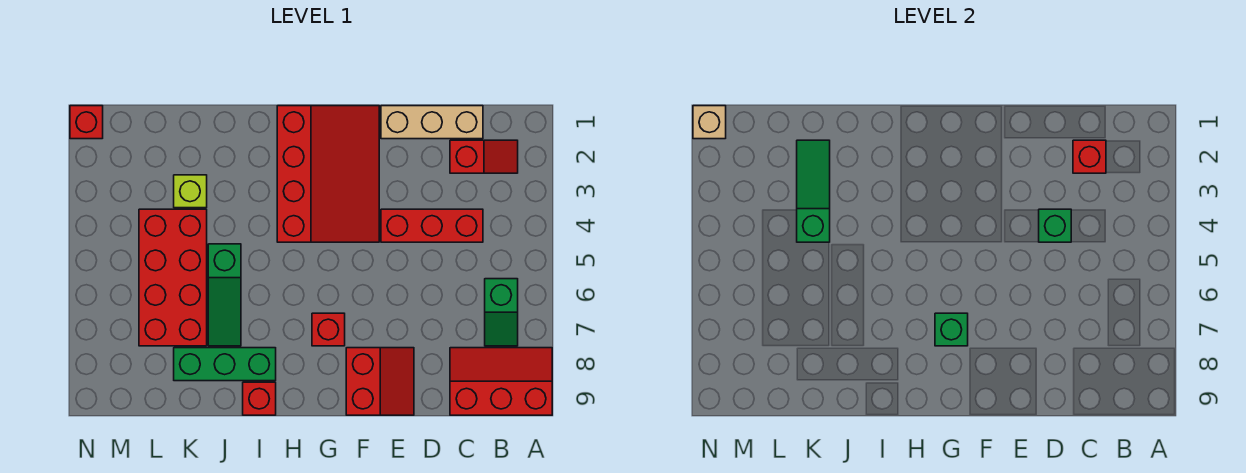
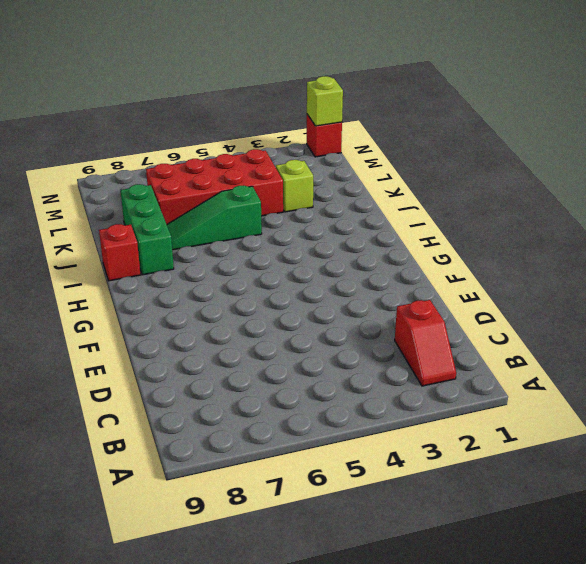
lime 1x1 brick [307,76,343,126] -> tan 1x1 brick [693,106,726,139]
none -> red 2x3 slope [450,348,552,415]
none -> green 1x2 slope [485,279,518,346]
none -> tan 1x3 brick [381,106,483,139]

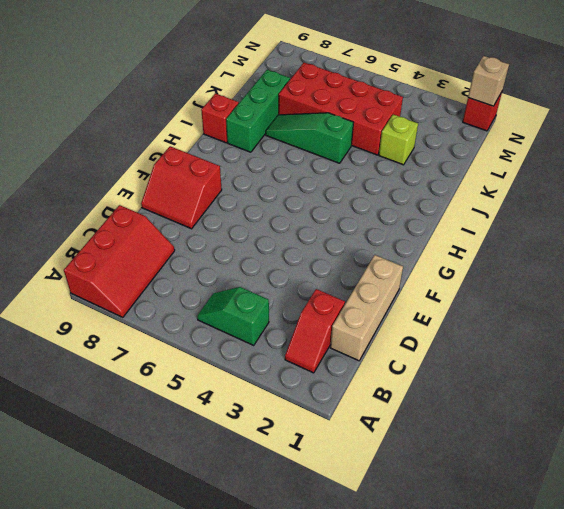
green 1x2 slope [197,287,269,345] -> green 1x2 slope moved to [485,279,518,346]
none -> red 1x3 brick [381,209,483,242]
none -> red 3x4 slope [277,106,379,242]
none -> red 1x1 brick [312,313,345,346]

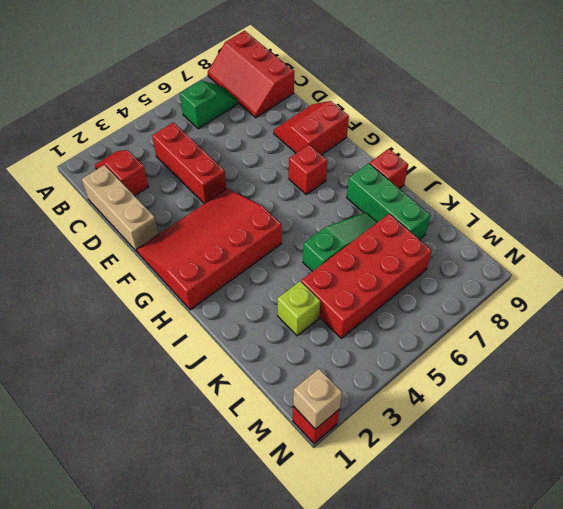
none -> red 1x1 brick [1073,140,1106,173]
none -> green 1x1 brick [1039,209,1071,242]
none -> green 1x1 brick [935,313,968,346]

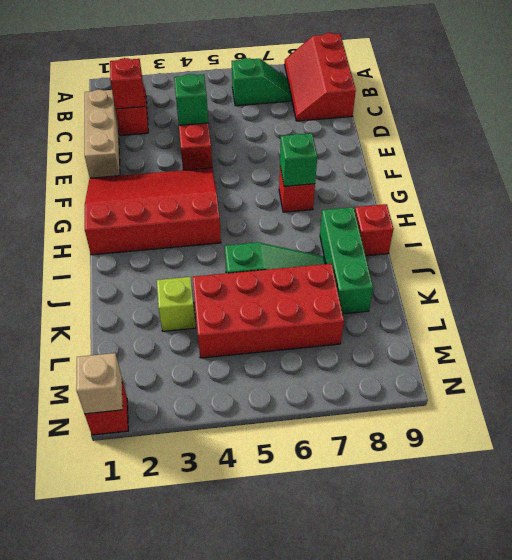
none -> red 2x2 slope [346,348,414,415]
none -> green 1x3 slope [797,140,830,242]

